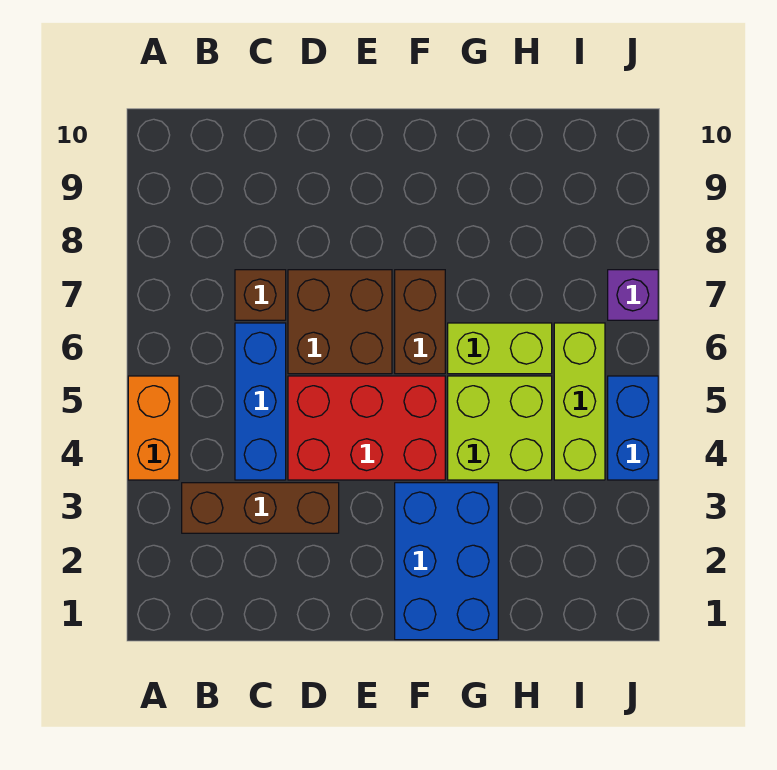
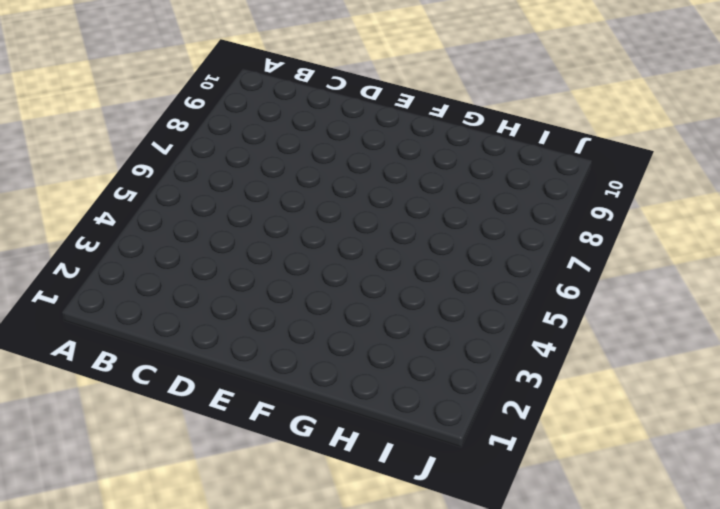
none -> orange 1x2 brick [128,376,179,480]
none -> brown 1x3 brick [182,483,339,533]
none -> blue 1x3 brick [235,323,286,480]

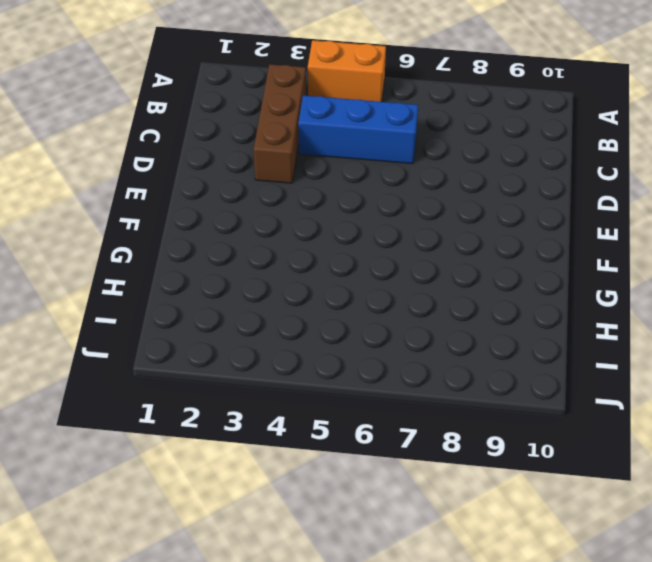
none -> brown 1x1 brick [235,270,286,320]
none -> red 2x3 brick [288,376,445,480]
none -> brown 2x2 brick [288,270,392,374]

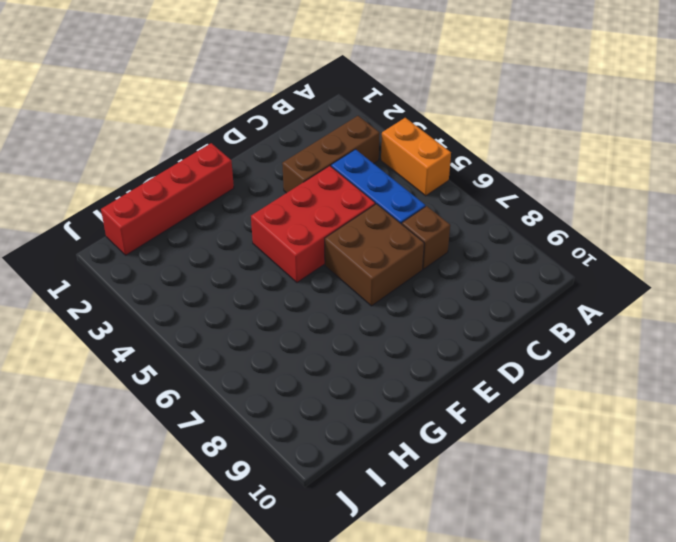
red 1x4 brick [101,143,234,255] -> blue 2x3 brick [395,483,498,640]
none -> brown 1x2 brick [395,270,445,374]
none -> lime 2x2 brick [448,376,552,480]
none -> lime 1x2 brick [448,323,552,374]

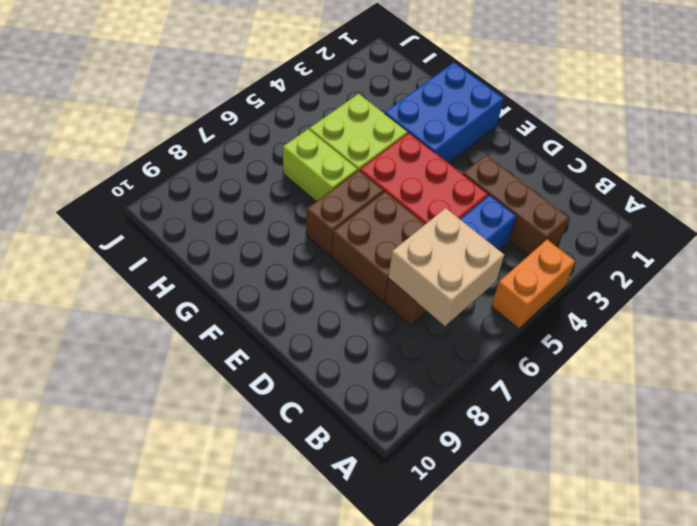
tan 2x2 brick [388,208,504,326] -> none
none -> lime 1x3 brick [554,323,605,480]
none -> blue 1x2 brick [608,376,658,480]
none -> purple 1x1 brick [608,270,658,320]

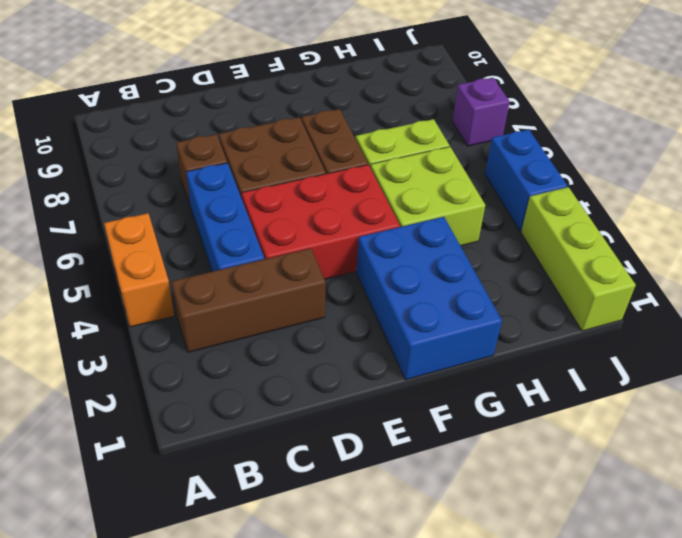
lime 1x3 brick [521,187,636,331] -> lime 1x3 brick moved to [554,323,605,480]

